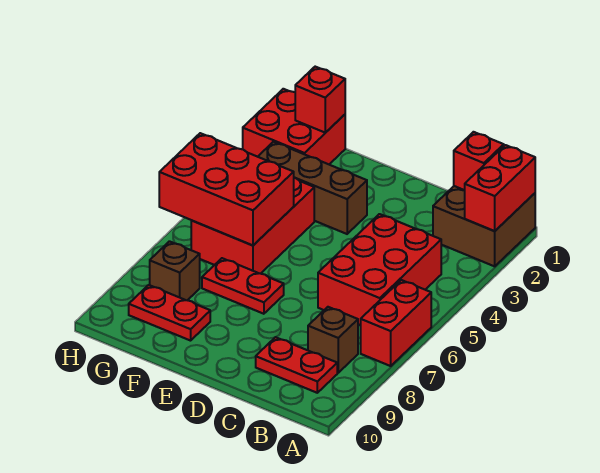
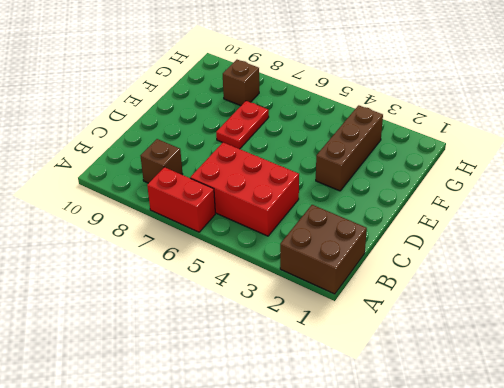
none -> red 1x2 plate [256,337,337,393]
none -> red 2x3 brick [191,178,314,274]
none -> red 1x2 plate [129,285,210,341]

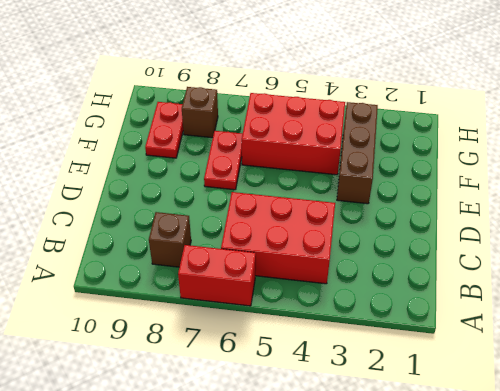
none -> brown 2x2 brick [433,186,535,266]
none -> red 1x2 plate [256,337,337,393]
none -> red 2x2 brick [243,89,345,164]

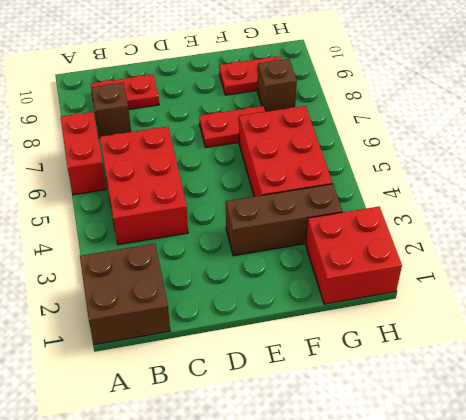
none -> red 1x2 brick [465,145,535,231]
none -> red 1x1 brick [454,132,504,190]
none -> red 2x3 brick [159,133,294,245]

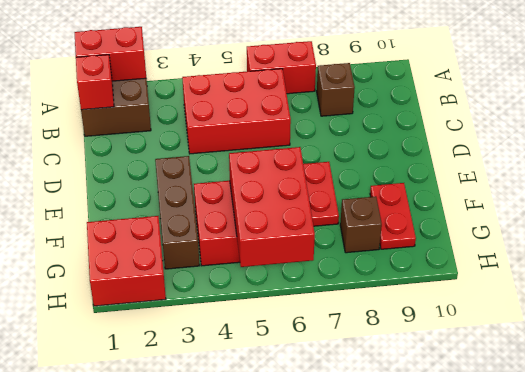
none -> red 1x2 plate [256,337,337,393]
none -> red 1x1 brick [295,67,345,133]

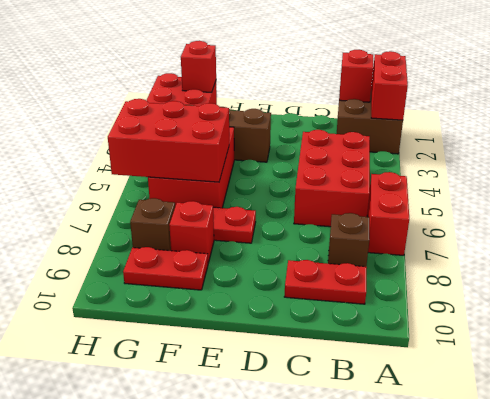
red 1x1 brick [169,201,214,263] -> none

